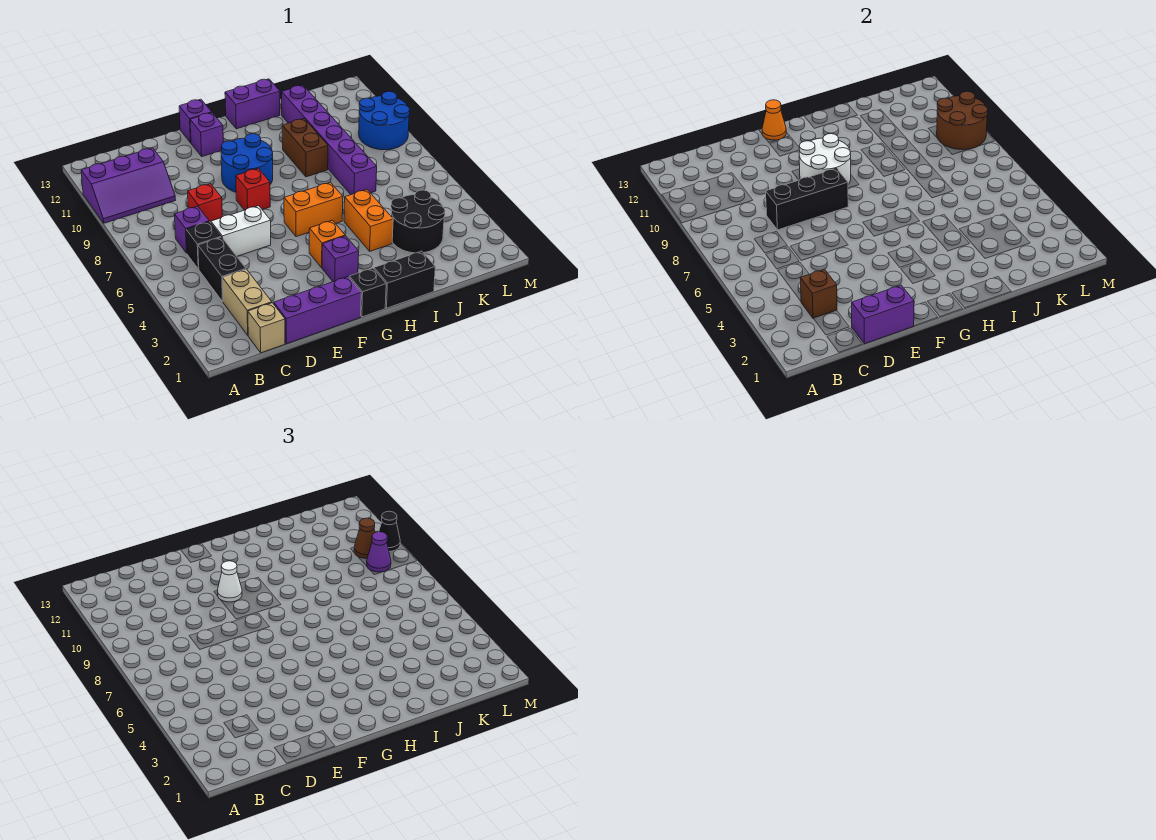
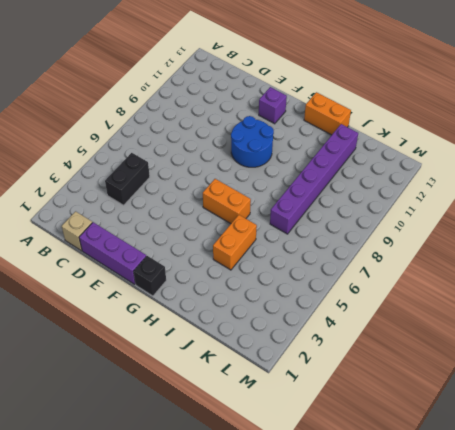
orange 1x2 brick [304,92,351,135] -> purple 1x2 brick [225,79,280,129]
none -> purple 2x3 slope [81,148,175,223]
none -> tan 1x2 brick [222,269,272,335]
none -> black 1x1 brick [186,222,221,269]
none -> purple 1x1 brick [174,206,209,253]

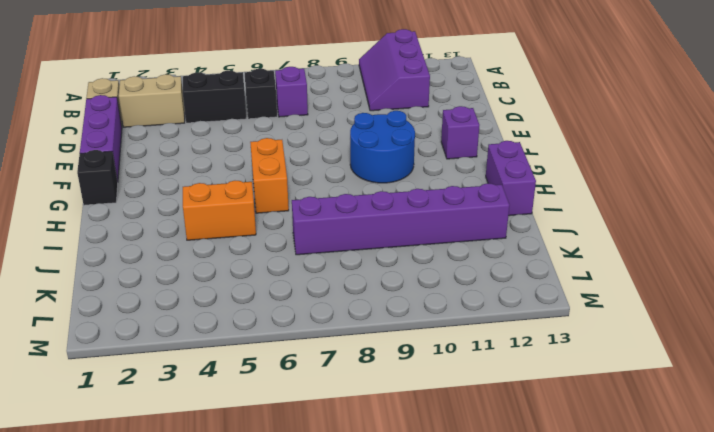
none -> white 1x2 brick [211,206,271,256]
none -> red 1x1 brick [188,184,222,222]
none -> red 1x1 brick [236,168,270,210]
none -> purple 1x1 brick [179,99,212,143]

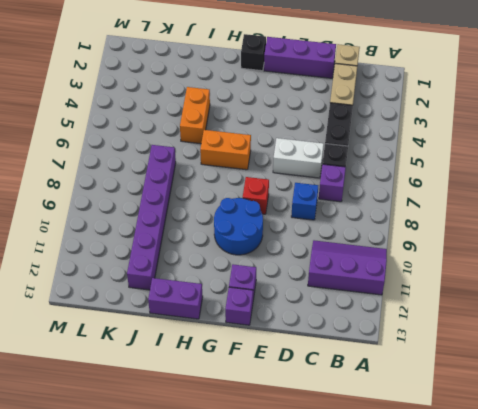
blue 1x1 brick [291,183,318,220] -> red 1x1 brick [188,184,222,222]
none -> purple 1x1 brick [322,236,359,282]
none -> orange 1x1 brick [309,220,345,268]
none -> black 1x2 brick [374,251,435,308]
none -> brown 1x2 brick [282,119,328,177]

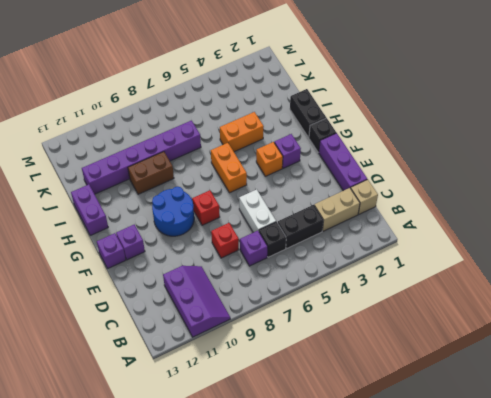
none -> black 2x2 round brick [391,190,445,253]
none -> blue 2x2 round brick [359,91,410,150]
none -> brown 1x1 brick [800,269,837,319]
none -> purple 1x2 brick [852,285,914,344]

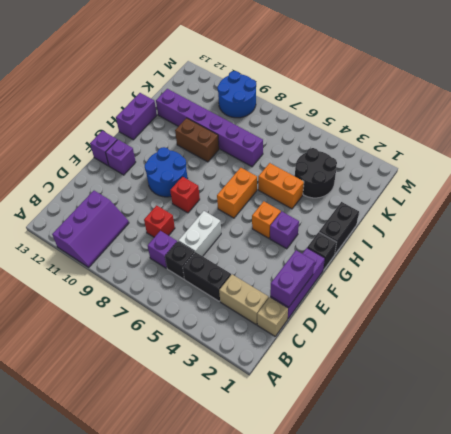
none -> brown 1x1 brick [800,269,837,319]
none -> black 1x3 brick [766,168,848,230]
none -> white 2x2 round brick [799,134,851,184]
none -> orange 1x1 cone [762,100,786,140]

